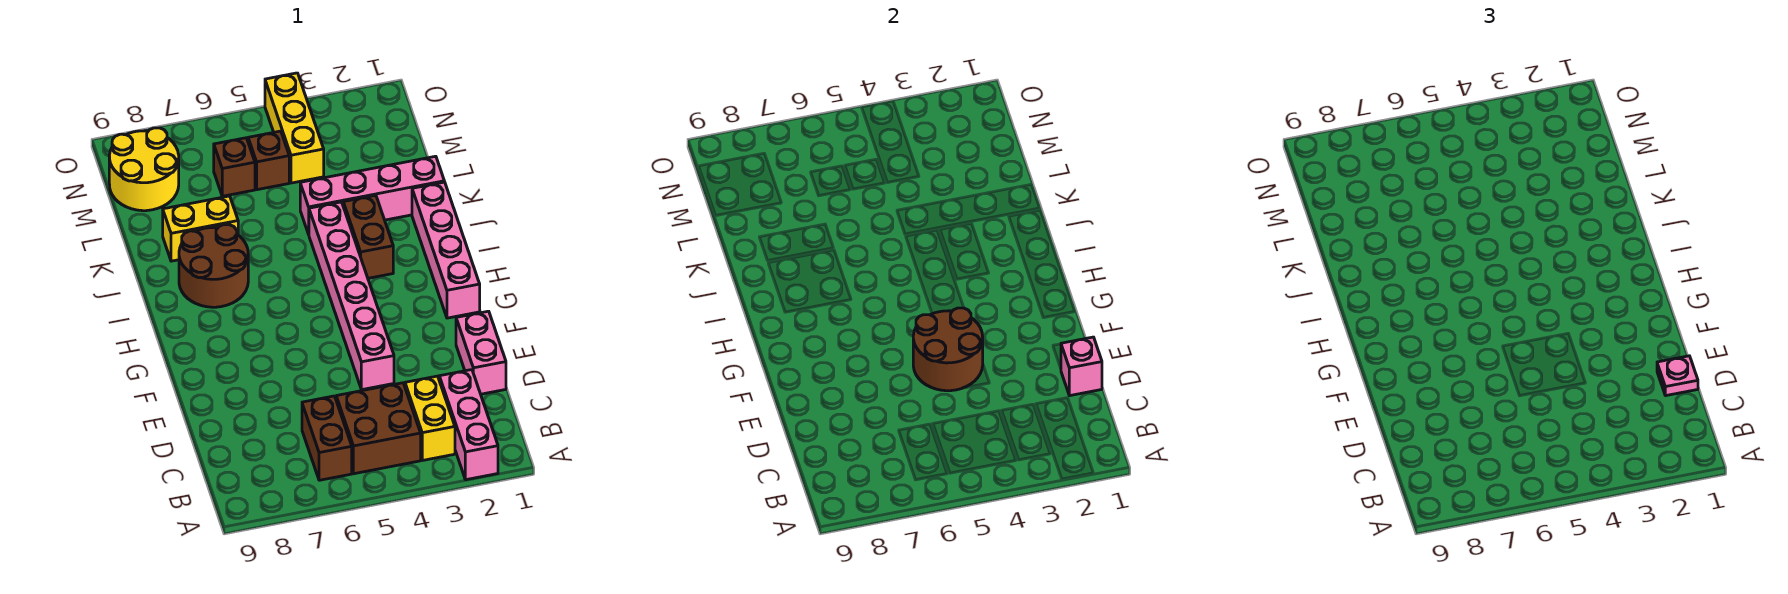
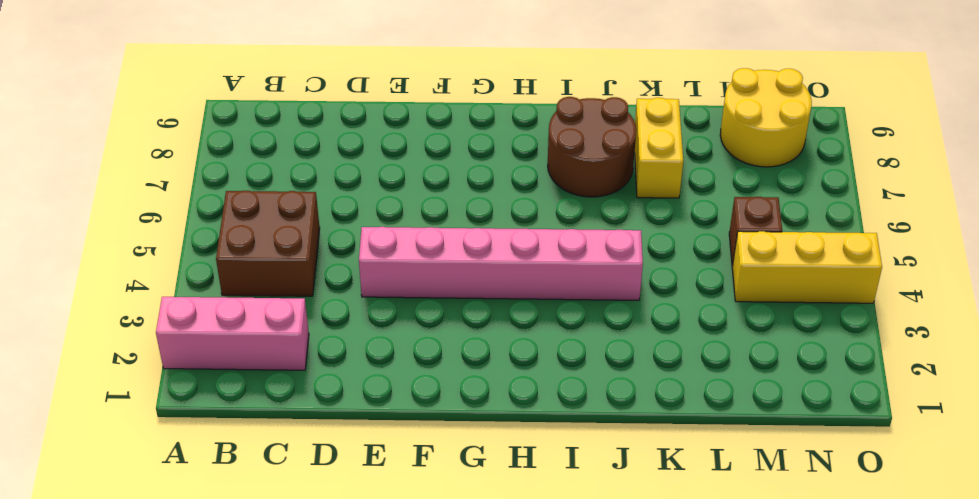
none -> yellow 1x2 brick [405,376,455,460]
none -> brown 1x2 brick [302,396,352,480]
none -> pink 1x2 brick [456,311,506,394]

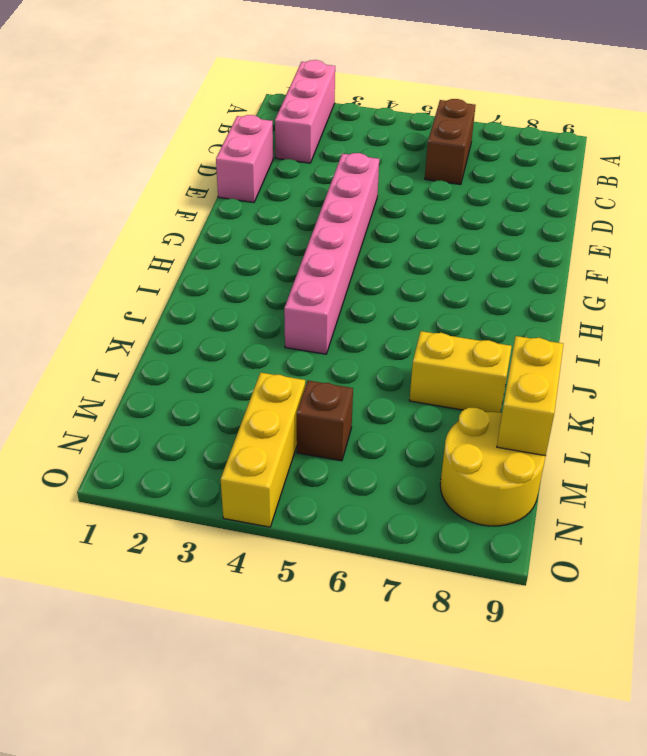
yellow 1x2 brick [497,336,563,456] -> yellow 1x2 brick moved to [405,376,455,460]
none -> brown 2x2 brick [336,383,421,474]
none -> pink 1x4 brick [412,182,480,318]
none -> brown 1x2 brick [343,195,393,278]

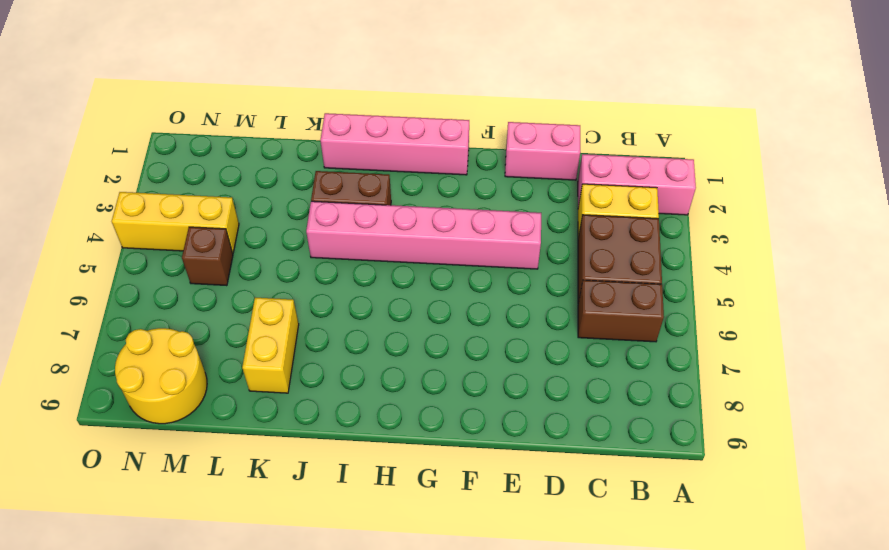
none -> brown 2x2 round brick [179,225,248,307]
none -> pink 1x4 brick [300,156,444,234]
none -> brown 1x1 brick [214,138,255,196]

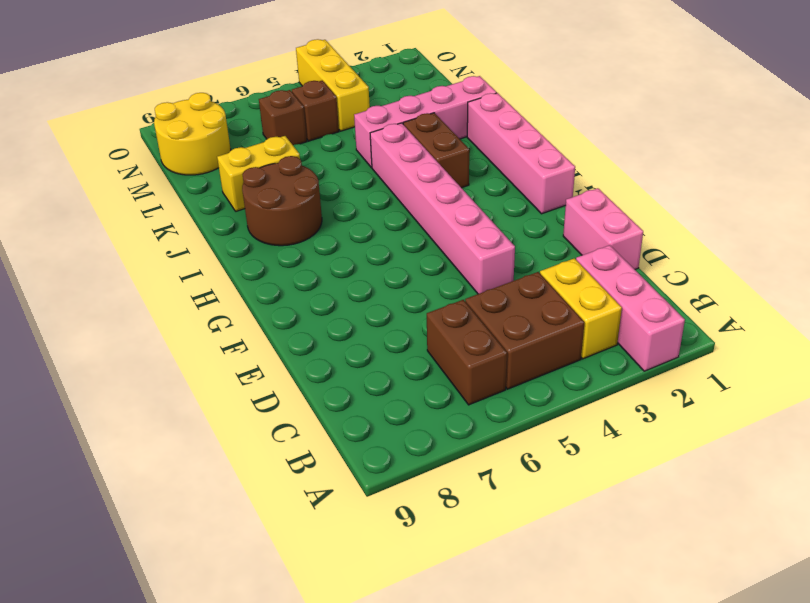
none -> pink 1x1 brick [1061,337,1102,396]
none -> brown 2x2 round brick [913,308,983,391]
none -> pink 1x1 plate [1657,356,1698,396]

